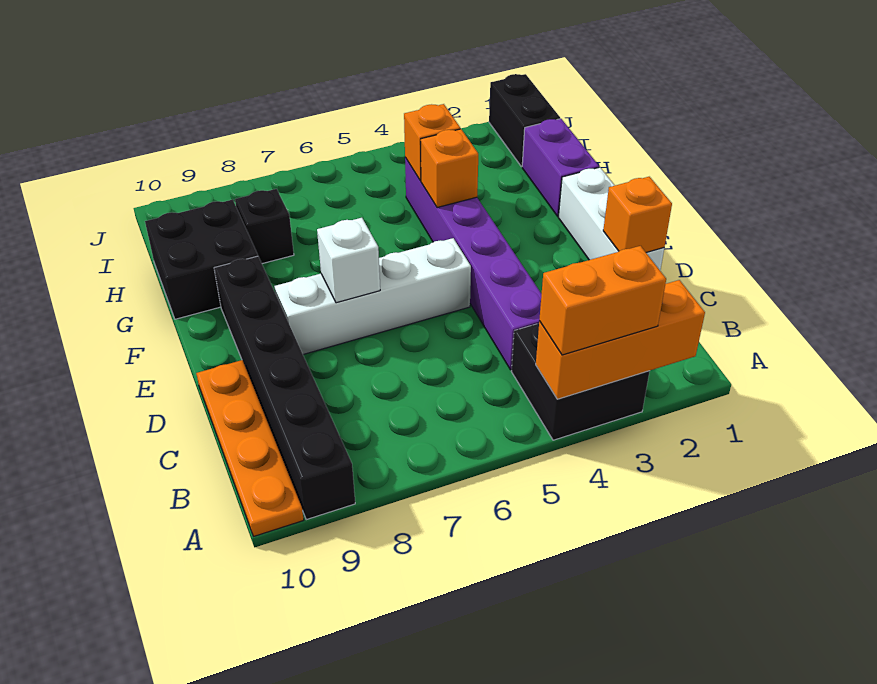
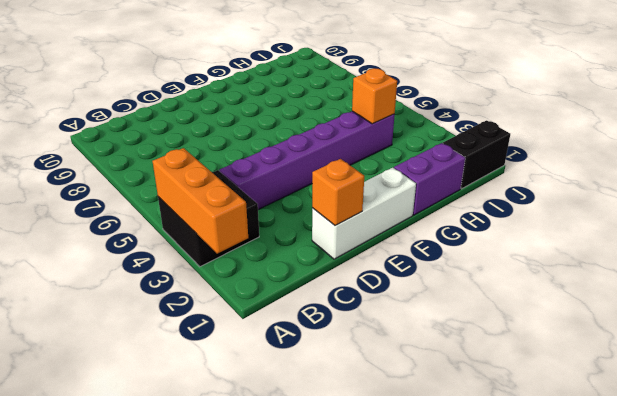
none -> black 1x6 brick [214,256,355,520]
none -> orange 1x4 plate [196,360,304,536]
none -> white 1x4 brick [275,238,471,354]

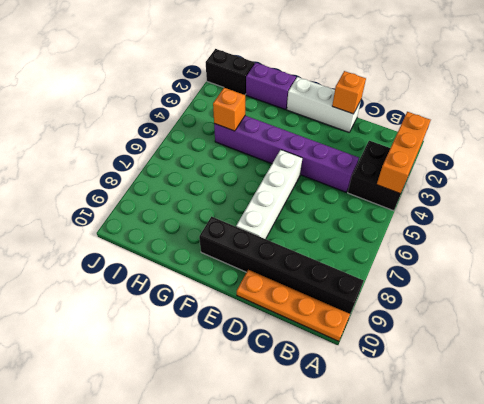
none -> black 2x2 brick [145,200,258,319]
none -> black 1x1 brick [235,189,294,264]
none -> white 1x1 brick [317,218,380,303]

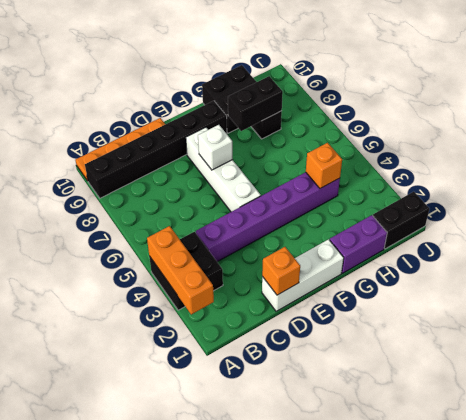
black 1x2 brick [228,76,283,131] -> none
none -> orange 1x1 brick [421,129,478,208]
none -> orange 1x2 brick [539,246,666,355]

